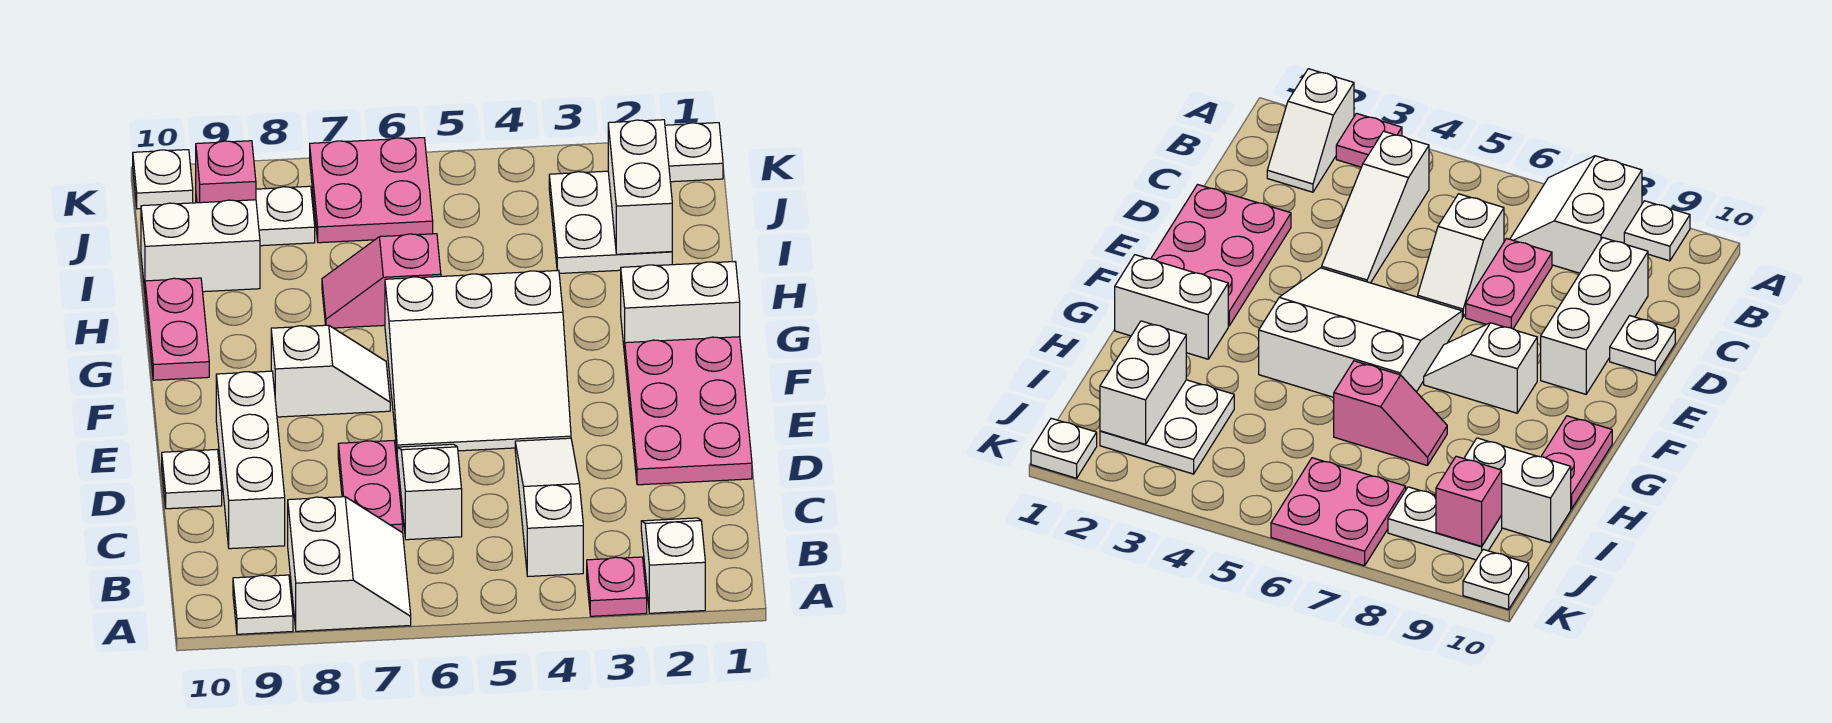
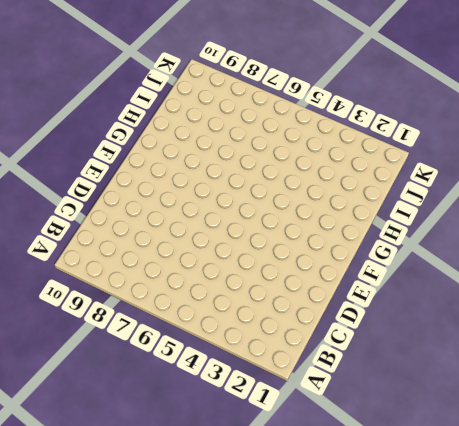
none -> white 1x2 slope [641,518,705,613]
none -> pink 1x1 plate [587,557,647,616]
none -> white 2x2 slope [288,497,411,631]

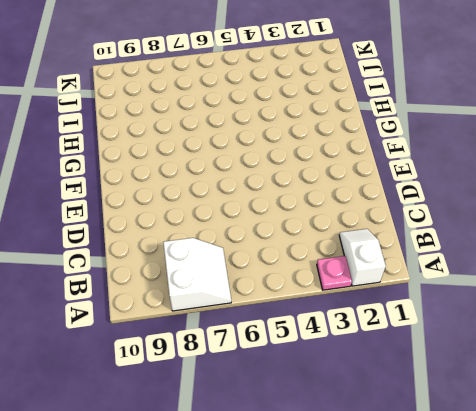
none -> white 1x1 plate [233,575,293,634]
none -> white 1x3 slope [515,438,583,576]
none -> white 1x2 slope [397,444,462,540]

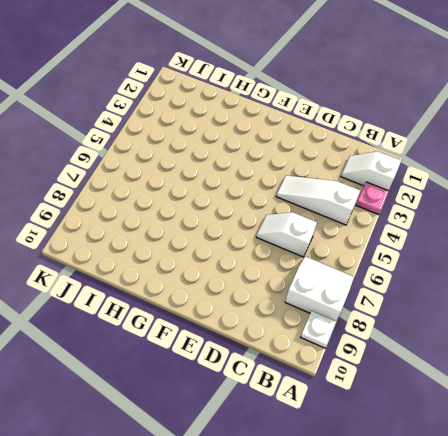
none -> pink 1x2 plate [338,441,403,533]
none -> white 1x3 brick [216,371,285,549]
none -> pink 2x3 plate [625,337,752,485]

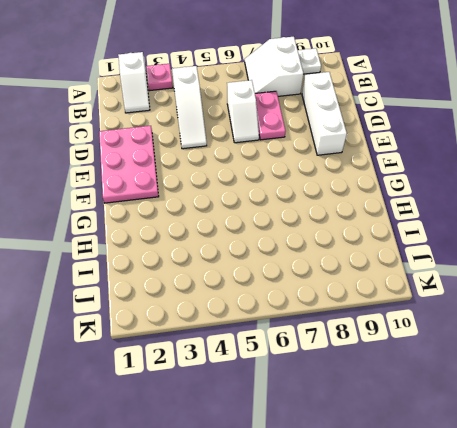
none -> white 1x1 plate [162,450,222,509]
none -> white 3x3 slope [385,270,571,451]
none -> white 1x2 slope [271,325,390,417]

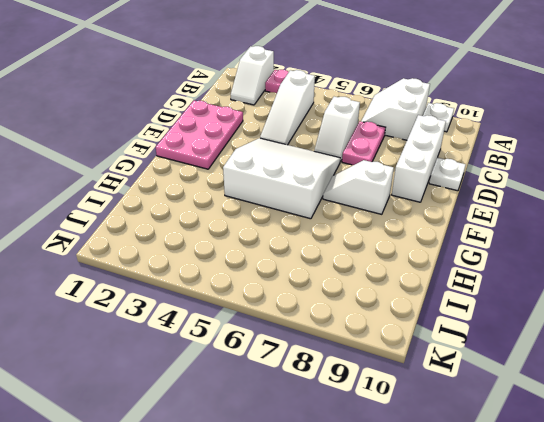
none -> white 1x2 brick [621,262,740,355]
none -> pink 1x2 plate [145,278,209,380]
none -> pink 1x2 slope [322,234,441,328]

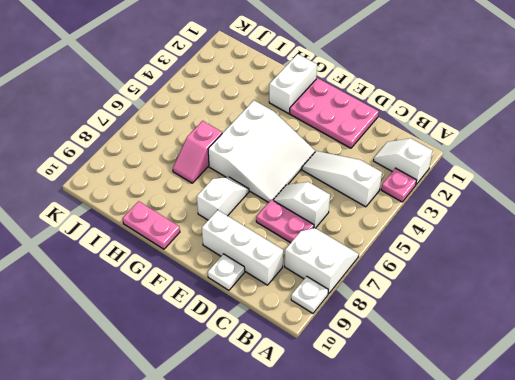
none -> white 2x2 plate [549,171,672,273]
none -> white 1x2 brick [141,200,260,292]
none -> pink 2x2 plate [310,138,433,243]

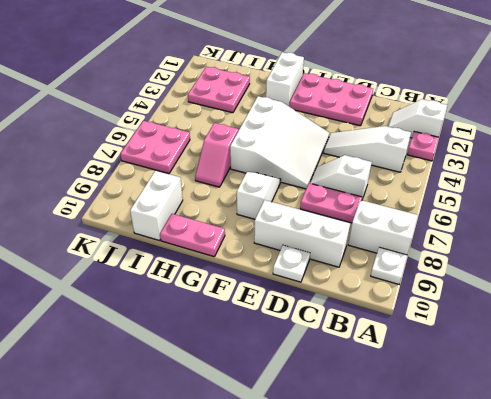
pink 2x2 plate [188,67,250,113] -> white 2x2 plate [549,171,672,273]
none -> white 1x2 plate [196,186,315,246]
none -> white 1x1 plate [665,123,723,182]
none -> white 1x1 plate [133,150,193,209]

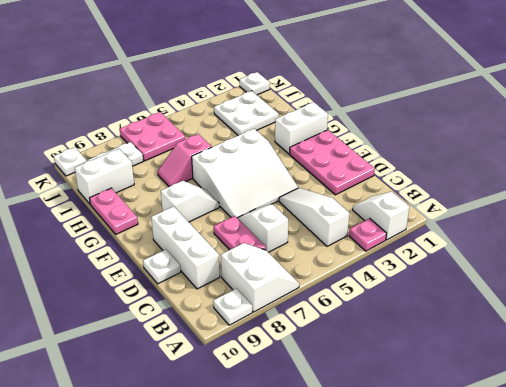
none -> white 1x2 brick [608,120,672,254]
none -> pink 1x1 brick [196,141,256,203]

